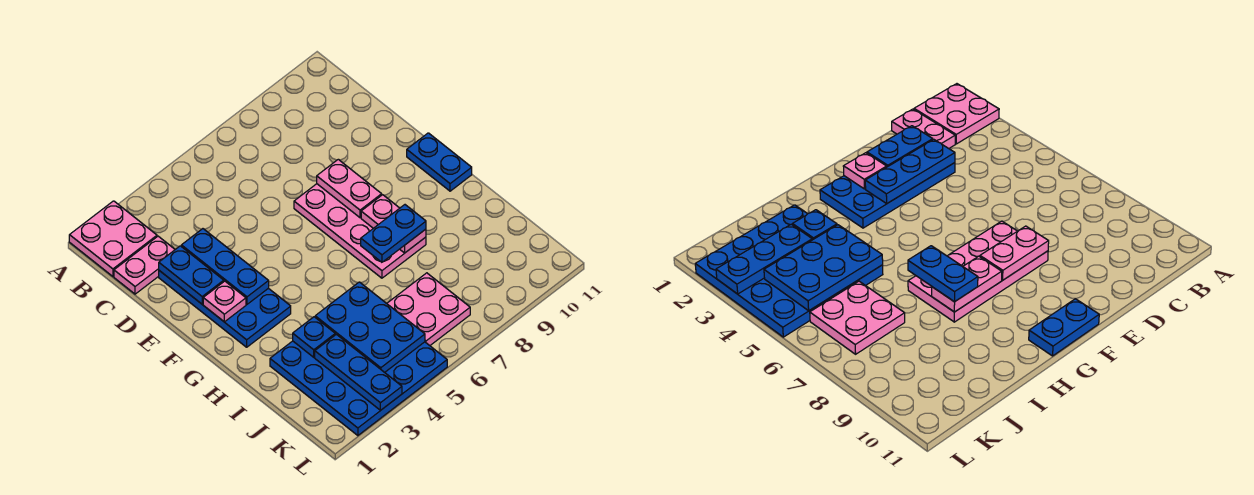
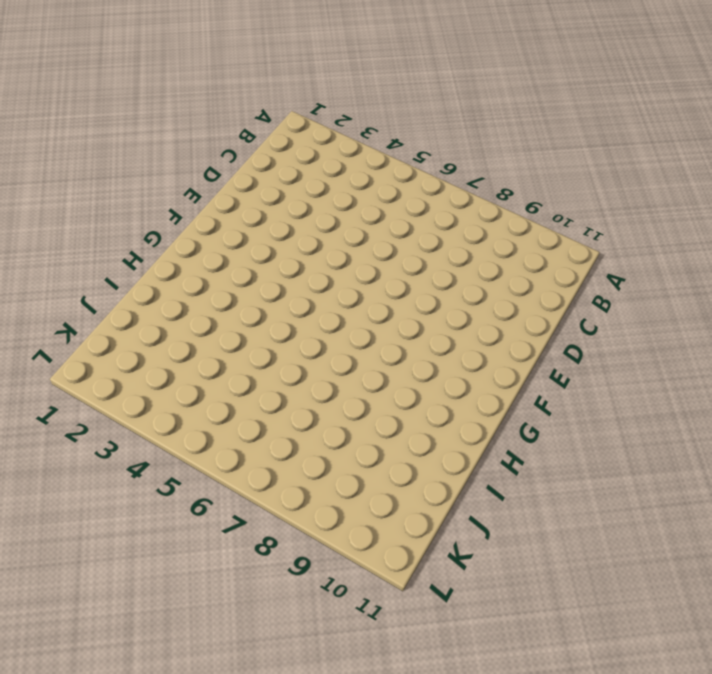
none -> pink 2x2 plate [69,201,157,276]
none -> pink 1x2 plate [114,236,175,294]
none -> blue 2x4 plate [159,271,291,347]

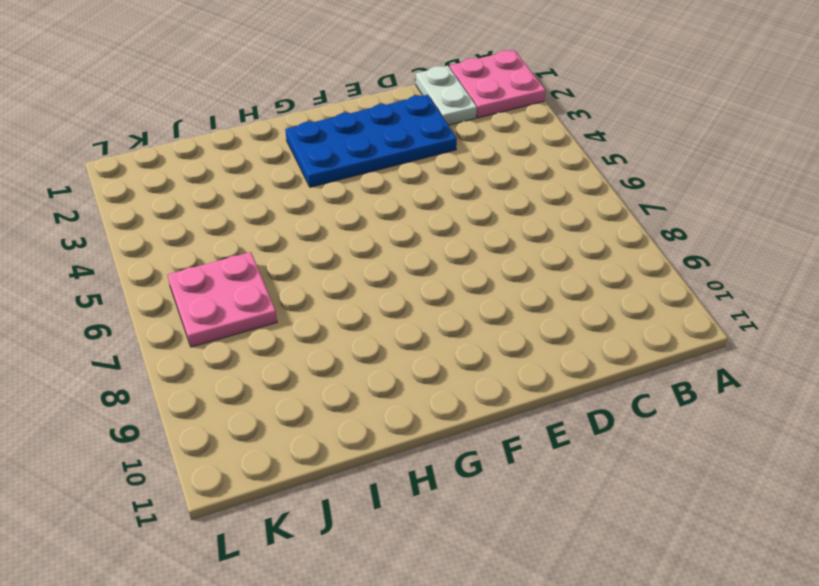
white 1x2 plate [416,66,477,125] -> pink 1x2 plate [114,236,175,294]
none -> pink 2x4 plate [294,184,426,278]
none -> blue 1x2 plate [407,133,472,191]
none -> blue 4x4 plate [270,341,447,436]

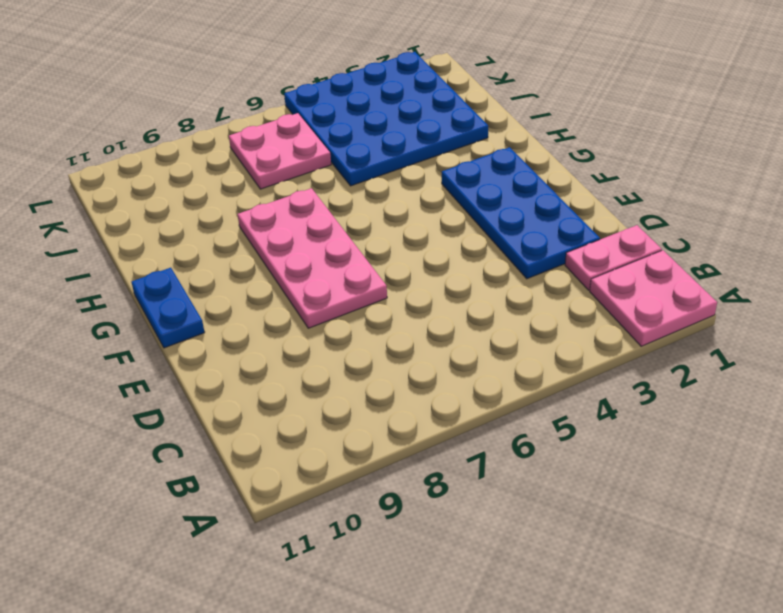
none -> blue 1x2 plate [159,246,224,304]
none -> blue 1x3 plate [181,229,269,304]
none -> pink 1x2 plate [317,159,382,218]

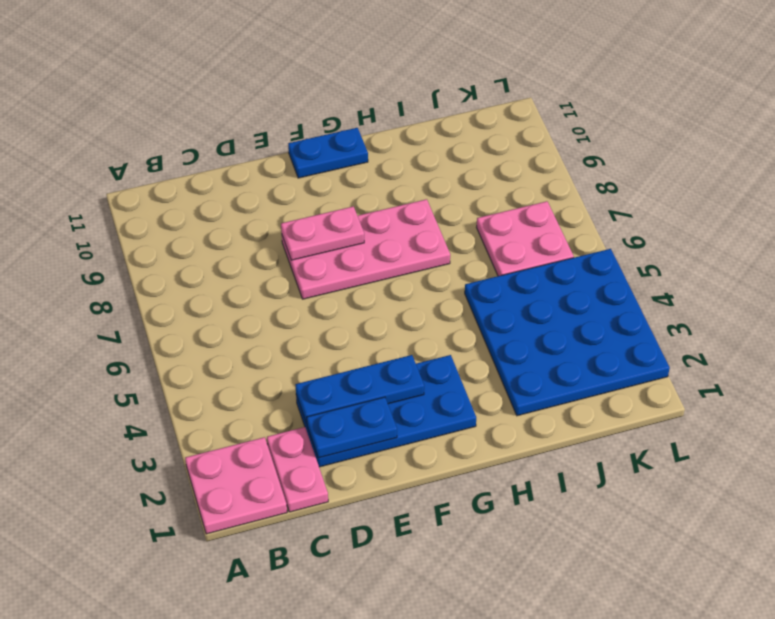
none -> pink 1x1 plate [203,281,246,322]
none -> pink 1x2 plate [361,195,426,253]
none -> blue 1x1 plate [293,317,335,357]

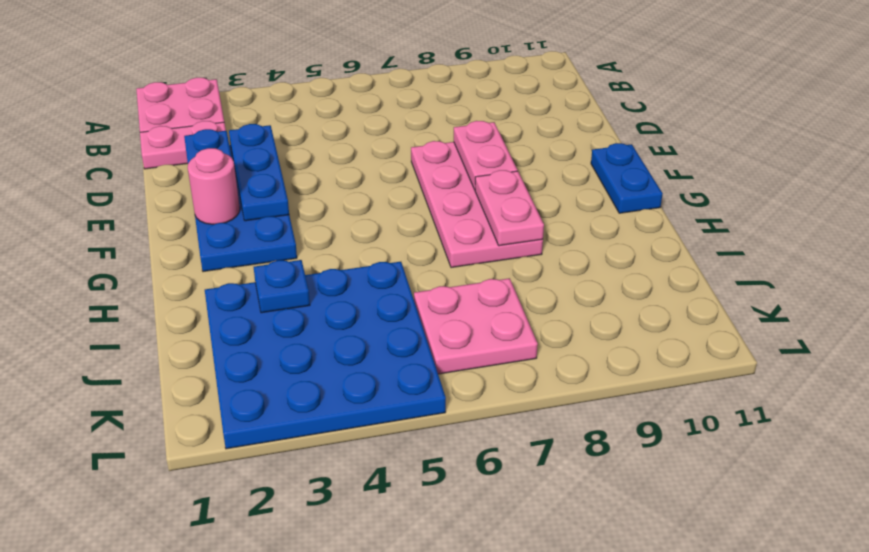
pink 1x1 round brick [188,148,240,224] -> pink 1x1 plate [203,281,246,322]
none -> blue 2x3 plate [315,282,425,372]
none -> blue 1x3 plate [315,334,402,410]
none -> blue 1x2 plate [361,205,426,262]

